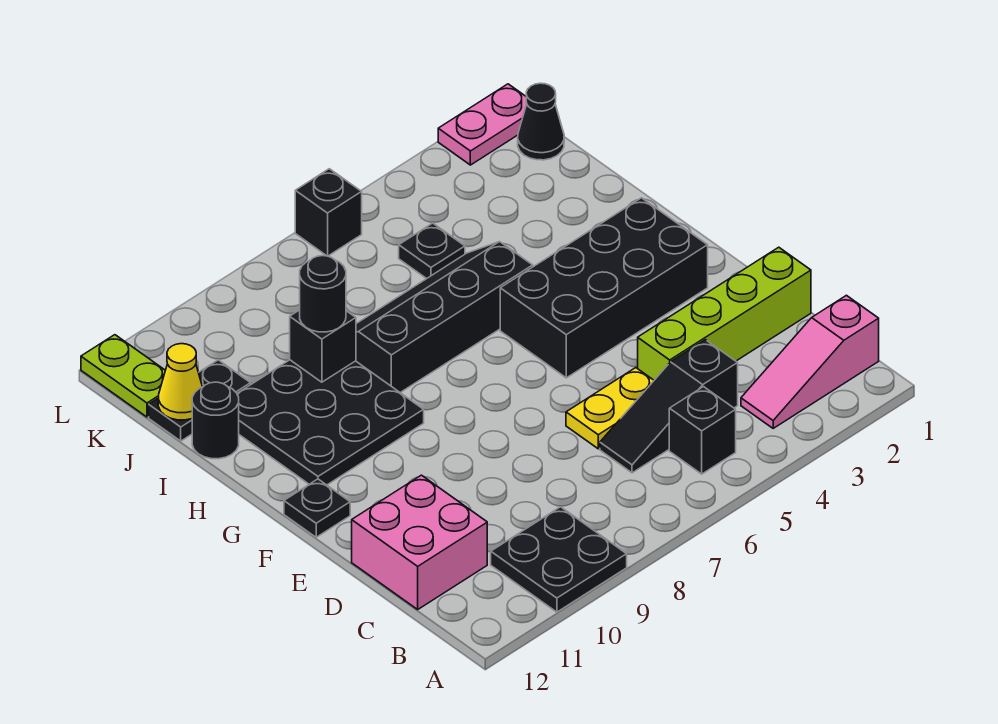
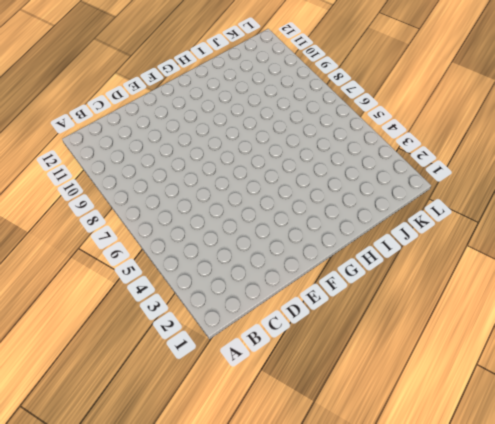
none -> black 2x2 plate [491,507,627,612]
none -> pink 1x3 slope [741,295,879,428]
none -> black 1x1 brick [669,387,736,474]

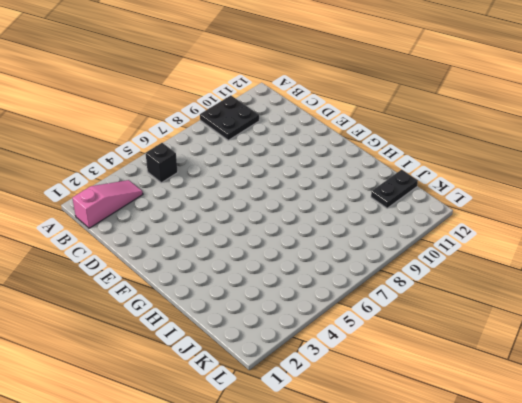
none -> black 1x3 slope [600,340,738,473]
none -> pink 2x2 brick [352,475,487,609]
none -> lime 1x4 brick [638,247,811,380]

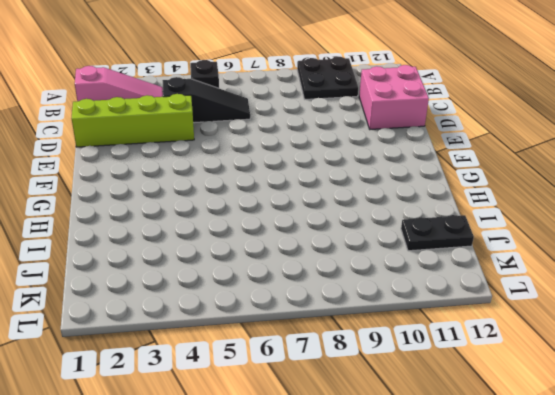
none -> yellow 1x2 plate [566,368,654,449]
none -> black 2x4 brick [500,198,708,378]
none -> black 1x1 plate [284,479,350,537]

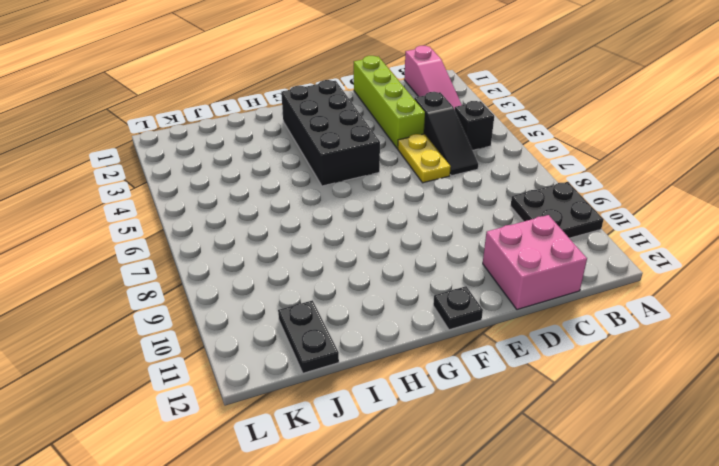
none -> black 3x3 plate [237,360,424,485]
none -> black 2x4 slope [356,242,533,393]
none -> black 1x1 round brick [192,382,239,459]

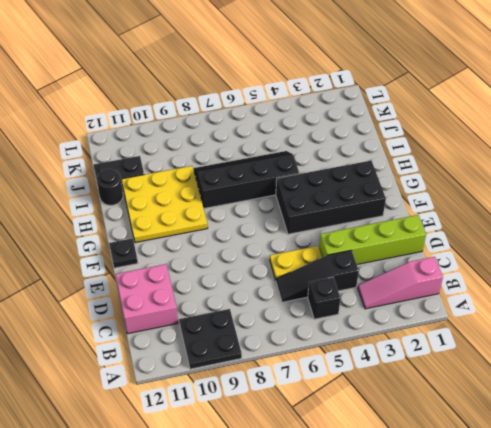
yellow 3x3 plate [121,166,208,243] -> black 3x3 plate [237,360,424,485]
none -> black 1x1 plate [399,223,465,279]
none -> black 1x1 cone [518,83,564,160]
none -> lime 1x2 plate [81,335,165,417]

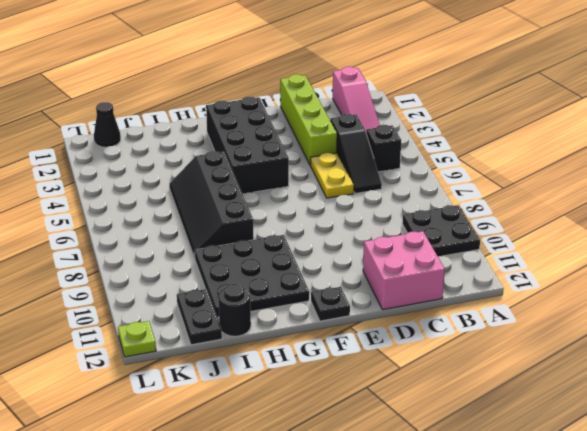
lime 1x1 plate [118,321,156,357] -> lime 1x2 plate [81,335,165,417]
none -> black 1x1 plate [399,223,465,279]
none -> pink 1x2 plate [438,84,527,165]
none -> black 1x1 brick [295,169,362,256]

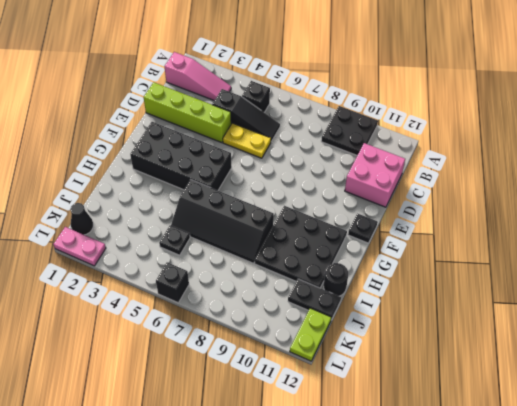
none -> black 1x1 brick [290,310,356,382]
none -> yellow 1x1 cone [158,344,202,420]
none -> black 1x1 round brick [300,256,346,332]

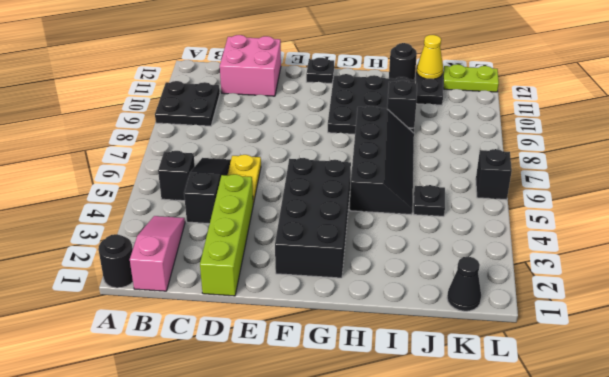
black 1x1 round brick [98,234,133,288] -> black 1x1 round brick moved to [300,256,346,332]
none -> pink 1x2 plate [438,84,527,165]

